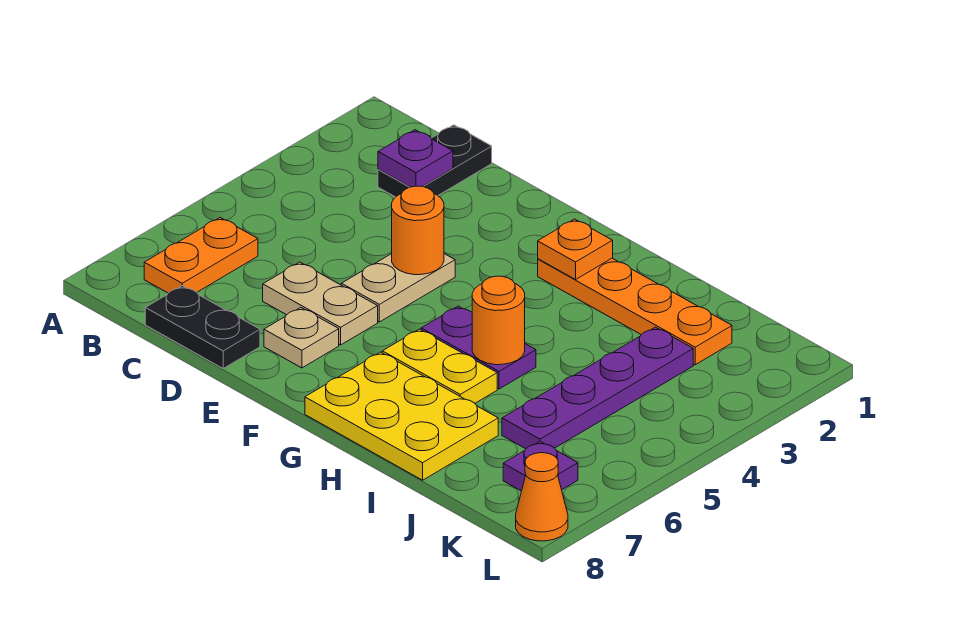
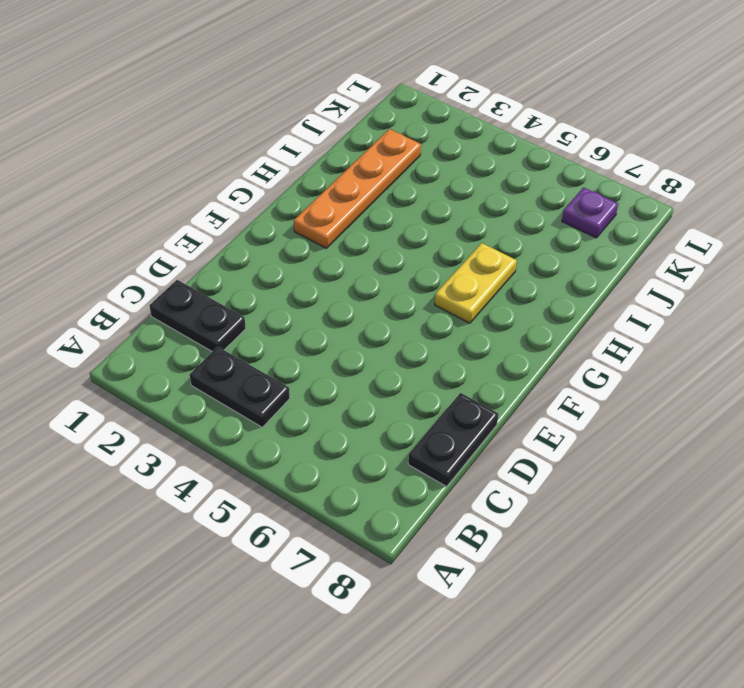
black 1x2 plate [190,347,290,427] -> none
none -> orange 1x2 plate [144,218,258,293]
none -> tan 1x2 plate [263,262,378,345]
none -> tan 1x2 plate [341,254,455,322]

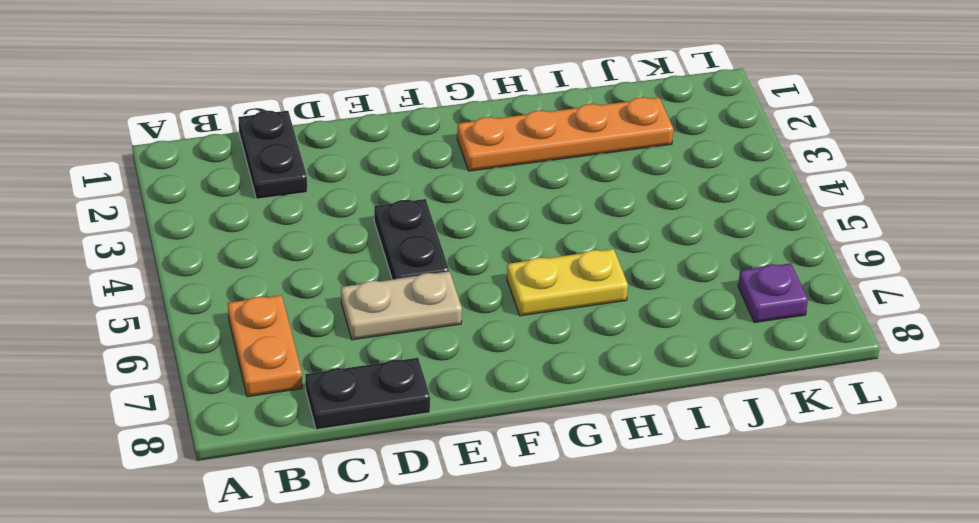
black 1x2 plate [374,199,449,280] -> tan 1x2 plate [341,254,455,322]
none -> tan 1x1 plate [264,308,339,368]
none -> purple 1x2 plate [421,306,536,389]
none -> yellow 2x3 plate [305,352,498,480]

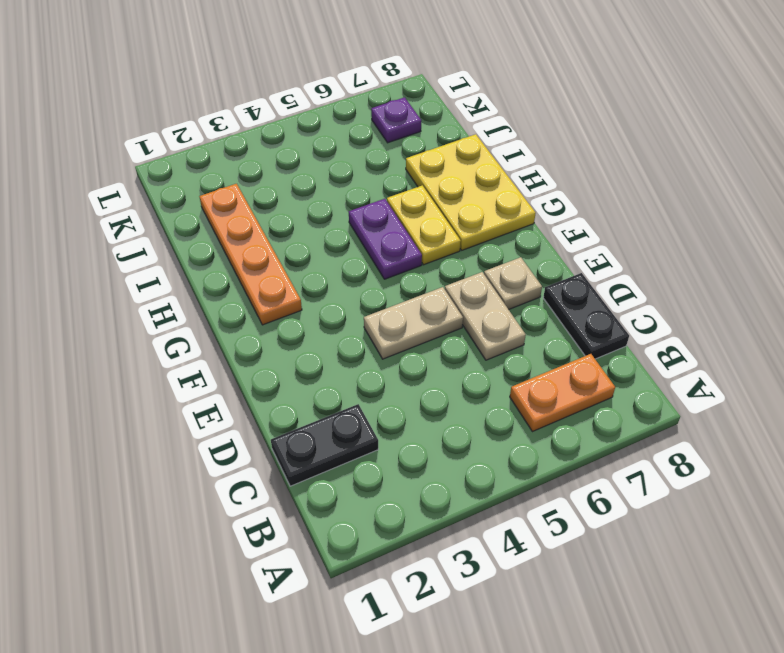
none -> purple 1x4 plate [502,327,693,449]
none -> orange 1x1 cone [516,453,568,541]
none -> purple 1x1 plate [378,130,453,187]

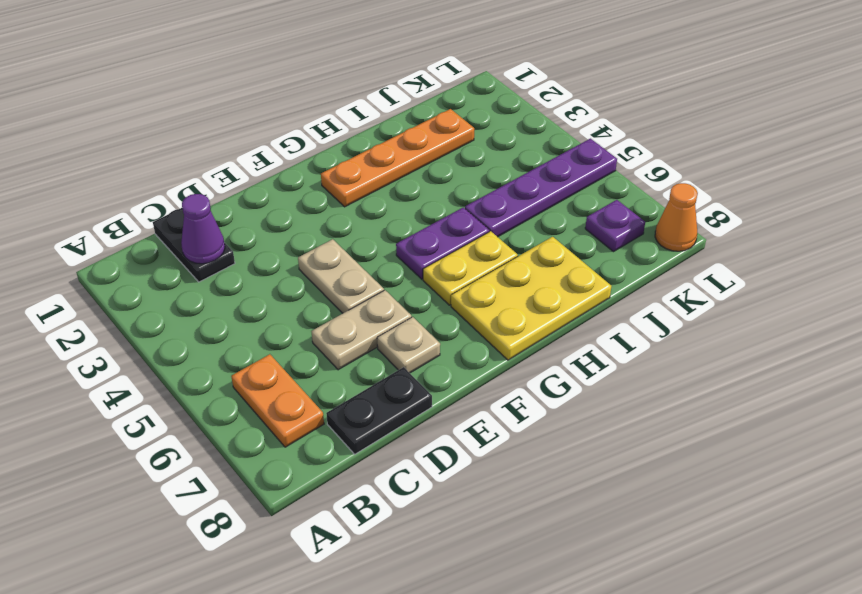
purple 1x1 cone [181,194,225,264] -> purple 1x1 plate [378,130,453,187]
purple 1x4 plate [465,139,617,237] -> purple 1x4 plate turned to [502,327,693,449]
none -> orange 1x1 round brick [392,186,444,275]
none -> orange 1x1 plate [538,219,613,280]
none -> orange 1x1 round brick [472,276,525,365]

